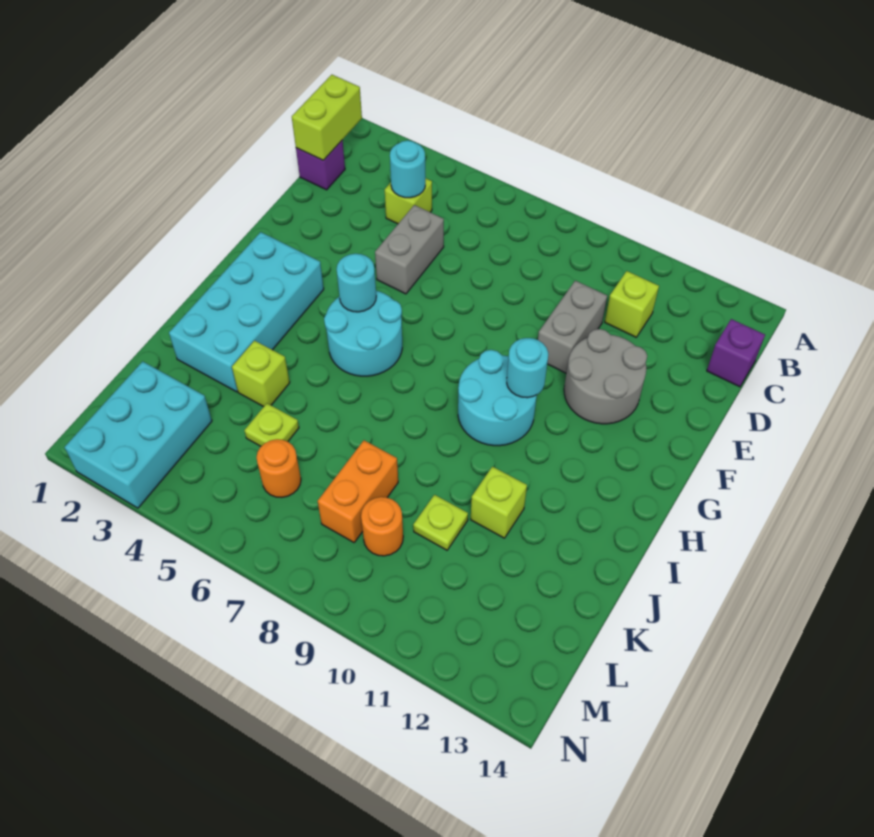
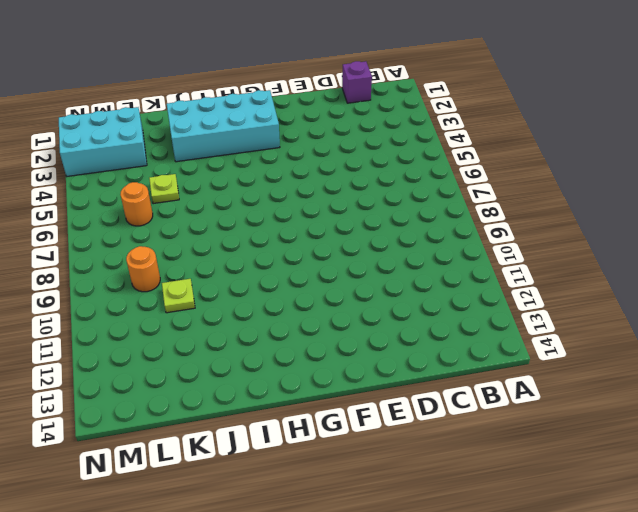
none -> lime 1x1 brick [385,178,432,224]
none -> lime 1x1 brick [605,271,659,337]
none -> purple 1x1 brick [707,319,765,387]

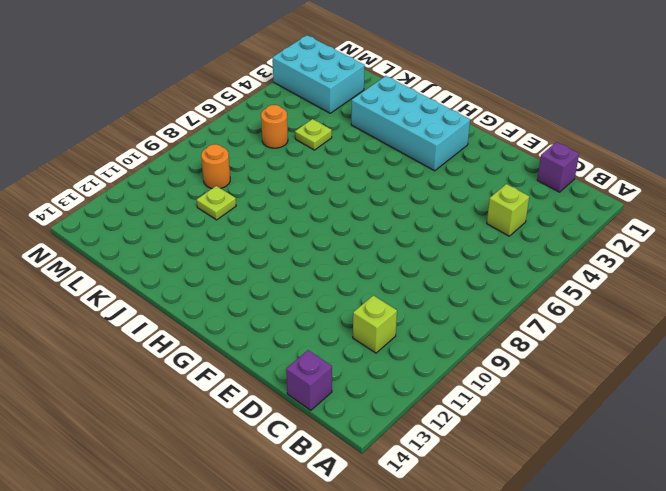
none -> grey 1x2 brick [375,205,444,294]
none -> grey 1x2 brick [538,281,607,373]
none -> grey 2x2 round brick [564,329,647,424]

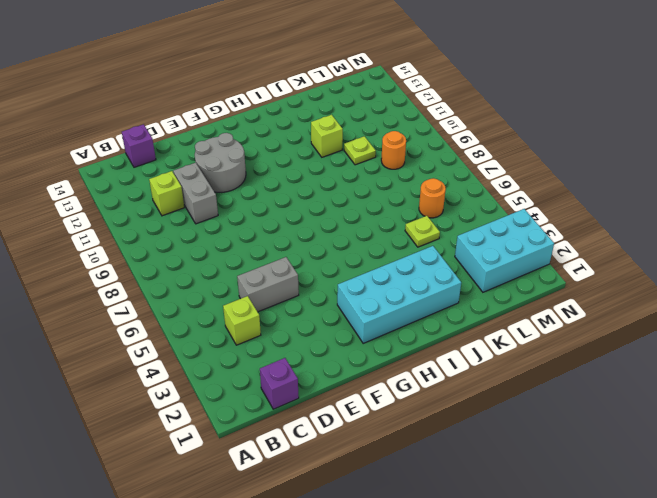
grey 1x2 brick [173,163,218,224] -> grey 1x2 brick turned to [538,281,607,373]
none -> cyan 2x2 round brick [324,291,402,376]
none -> cyan 2x2 round brick [458,350,537,446]
none -> lime 1x1 brick [232,341,290,407]

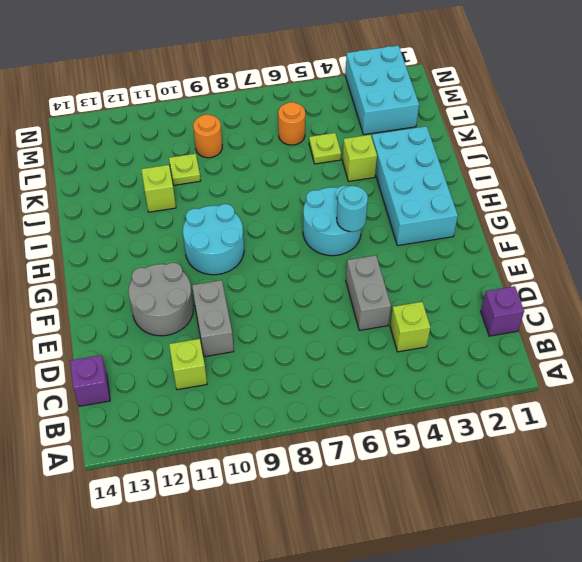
none -> orange 1x2 brick [318,440,398,542]
none -> lime 1x2 brick [292,75,362,160]
none -> cyan 1x1 round brick [390,140,425,198]

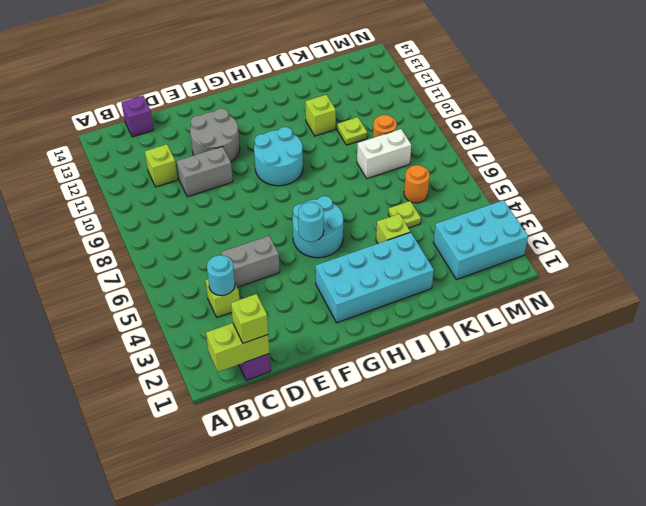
lime 1x1 brick [231,294,268,343] -> none
white 1x2 brick [357,129,411,178] -> orange 1x2 brick [318,440,398,542]
none -> cyan 1x1 round brick [507,338,548,398]

